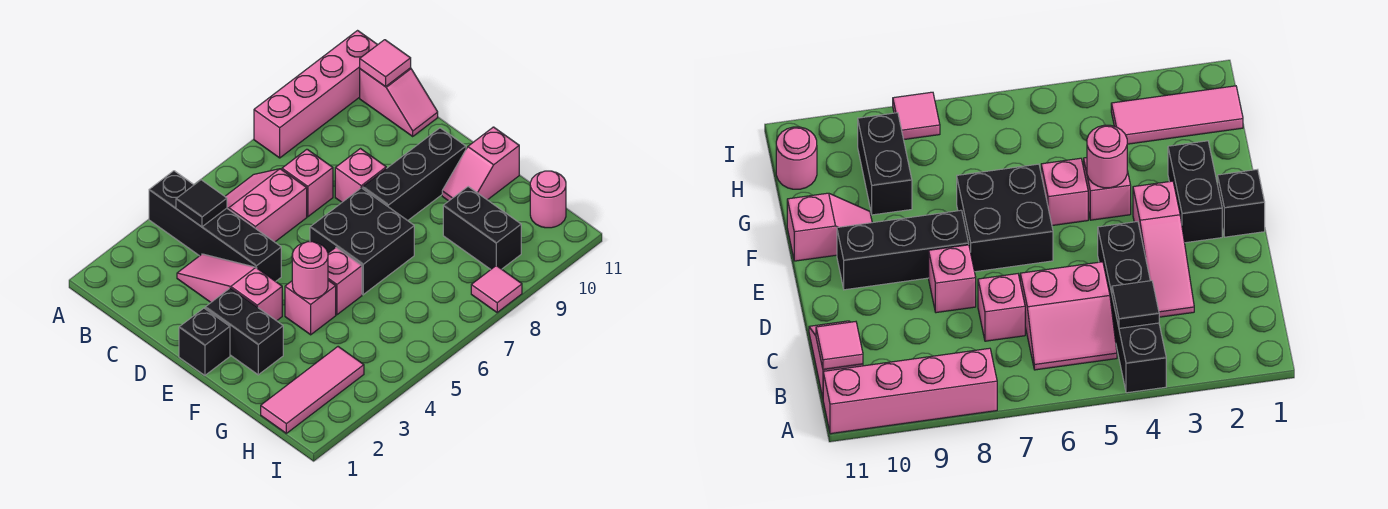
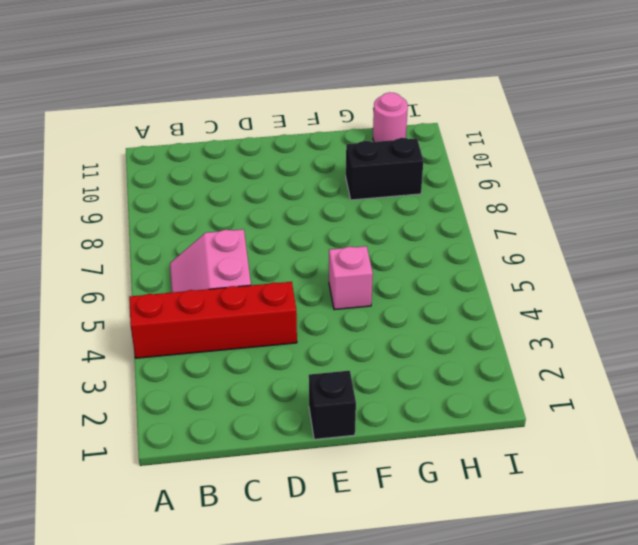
red 1x4 brick [129,282,297,358] -> black 1x4 brick [149,171,281,281]
none -> pink 1x4 brick [254,31,377,158]
none -> pink 1x2 slope [360,68,438,136]
none -> pink 1x3 slope [177,254,282,321]

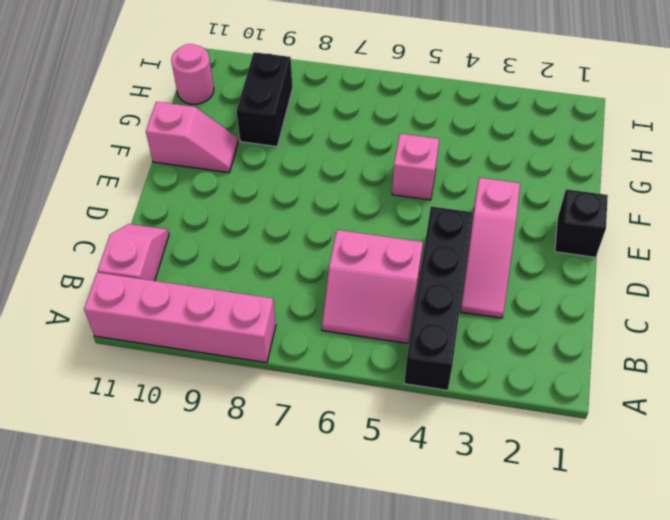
none -> pink 1x1 brick [282,149,333,217]
none -> pink 1x1 brick [335,149,386,202]
none -> black 1x2 brick [205,288,283,375]

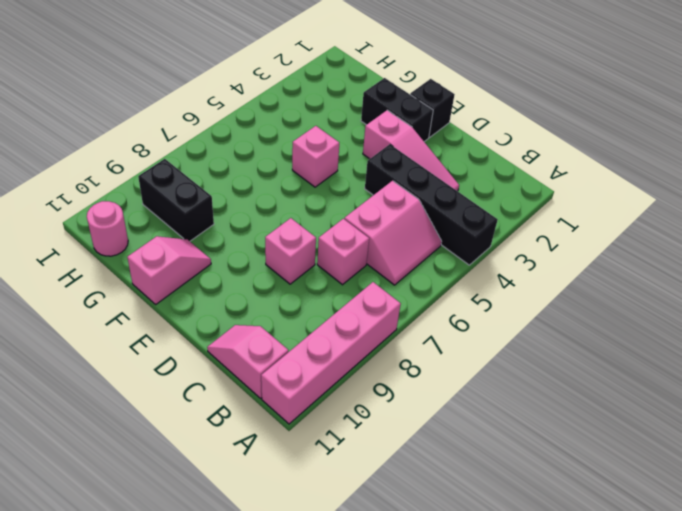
none -> black 2x2 brick [310,188,414,295]
none -> black 1x3 brick [363,128,466,221]
none -> pink 1x1 brick [285,280,336,335]

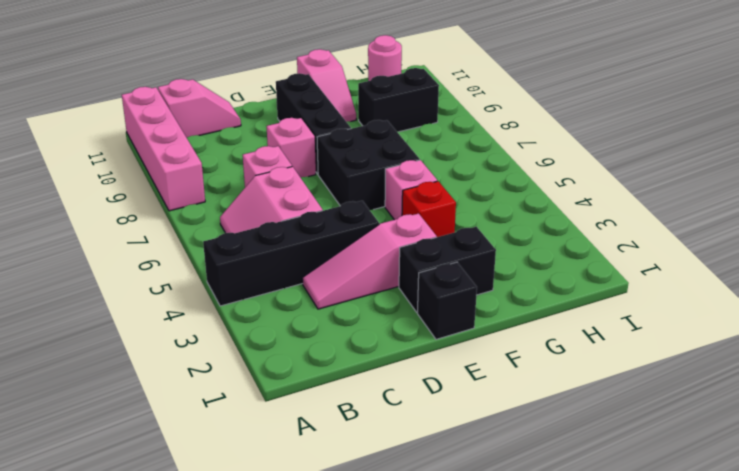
red 1x1 brick [402,181,456,237] -> pink 1x1 brick [285,280,336,335]
none -> pink 1x3 tile [261,347,364,433]
none -> pink 1x1 tile [471,266,522,312]
none -> black 1x1 tile [176,180,227,227]

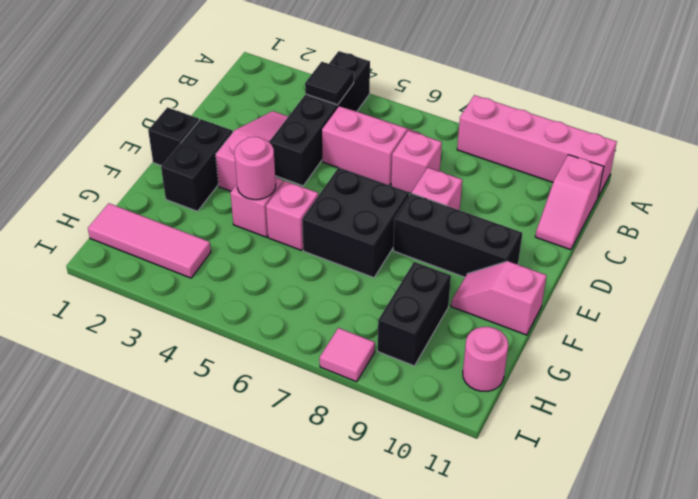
none -> pink 1x1 tile [360,40,411,87]

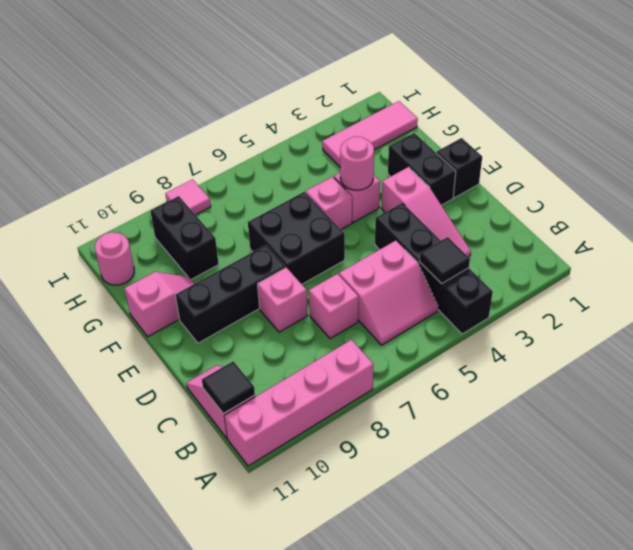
black 1x1 tile [202,361,255,414] -> pink 1x1 tile [360,40,411,87]

